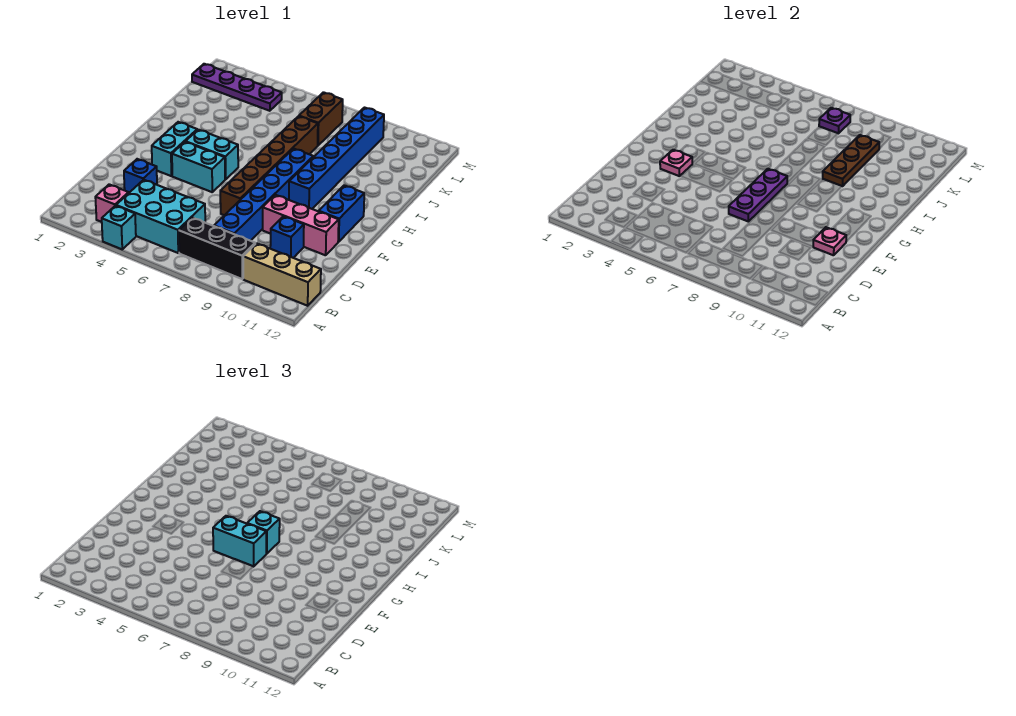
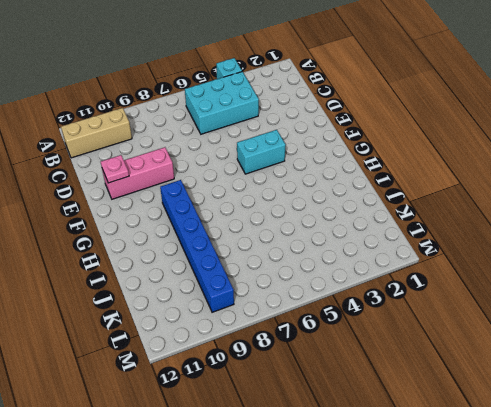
none -> pink 1x1 brick [95,184,129,222]
none -> black 1x3 brick [179,218,255,279]
none -> blue 1x6 brick [214,149,313,241]

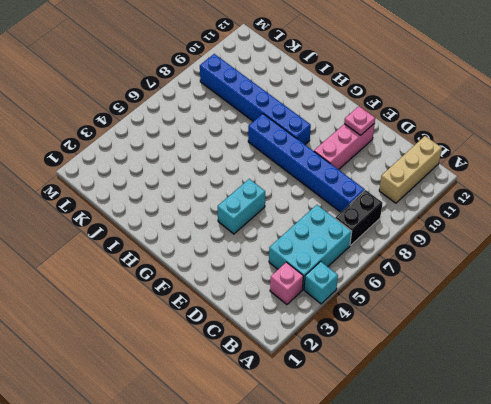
black 1x2 brick [335,190,383,245] -> black 1x3 brick [179,218,255,279]
none -> blue 1x1 brick [124,159,157,193]
none -> blue 1x1 brick [270,216,304,258]
none -> brown 1x6 brick [220,116,318,215]

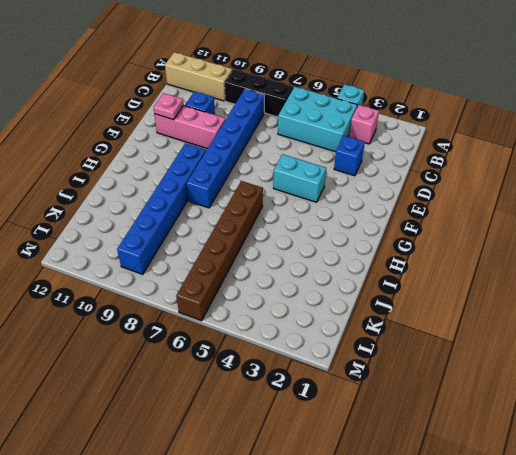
brown 1x6 brick [176,181,263,321] -> brown 1x6 brick moved to [220,116,318,215]
none -> cyan 1x2 brick [152,122,197,176]
none -> blue 1x2 brick [319,185,364,242]
none -> cyan 1x2 brick [186,130,238,179]

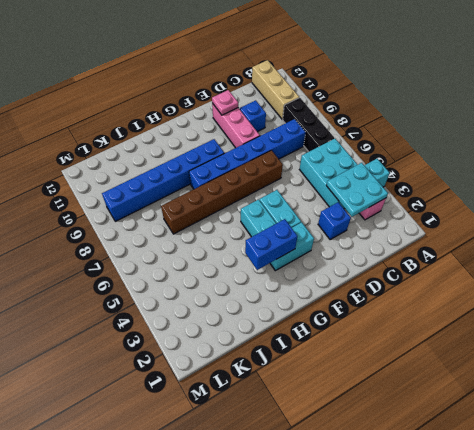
cyan 2x2 plate [326,163,388,217] -> none
blue 1x2 brick [245,219,298,270] -> blue 1x2 brick moved to [319,185,364,242]
none -> brown 1x2 brick [299,92,343,145]
none -> purple 1x4 plate [192,64,282,111]
none -> purple 1x3 plate [729,169,787,221]

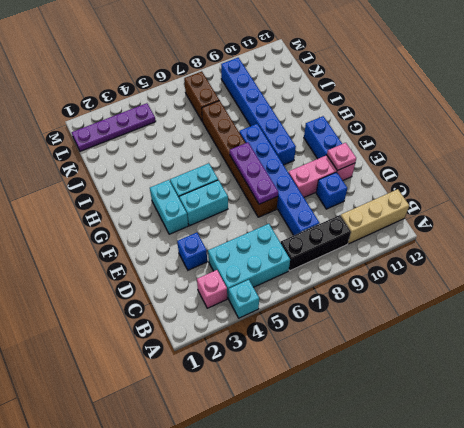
none -> pink 1x1 plate [660,150,692,176]
none -> brown 1x3 plate [823,135,879,186]
none -> purple 1x1 plate [819,108,850,133]

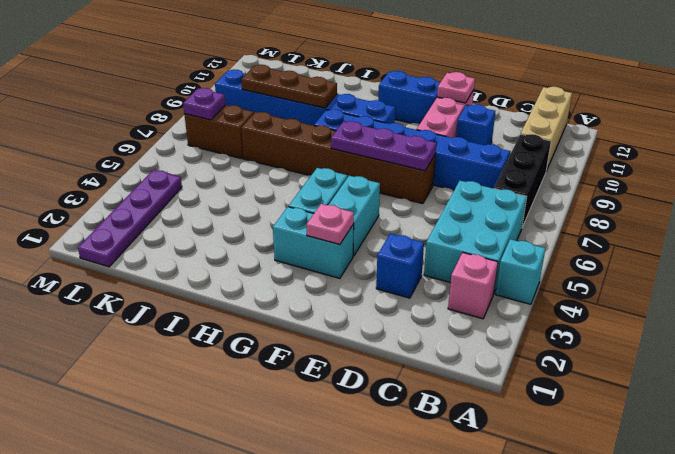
none -> cyan 1x2 brick [213,516,266,567]
none -> cyan 1x1 brick [247,511,280,554]

